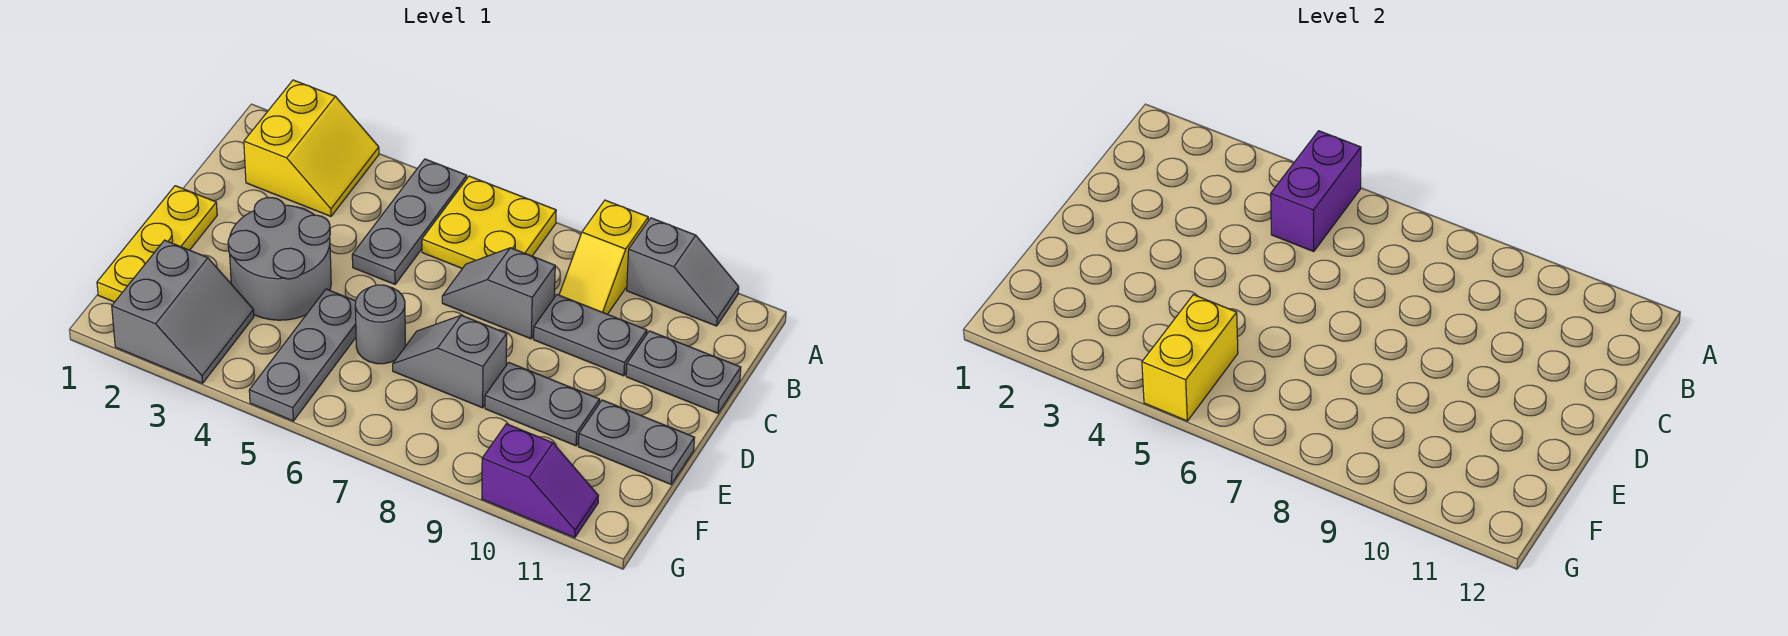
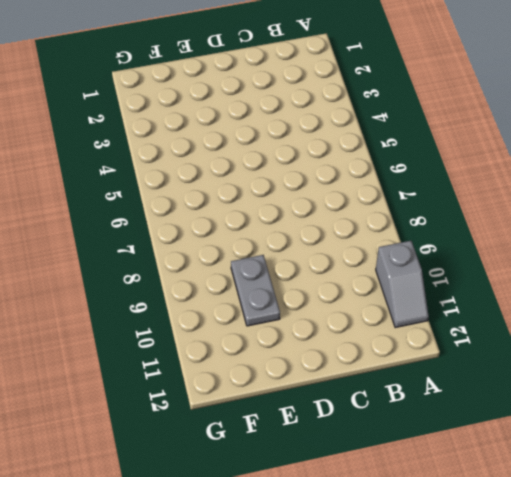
none -> yellow 2x2 slope [244,80,379,216]
none -> grey 1x3 plate [352,159,467,284]
none -> yellow 2x2 plate [422,176,556,268]

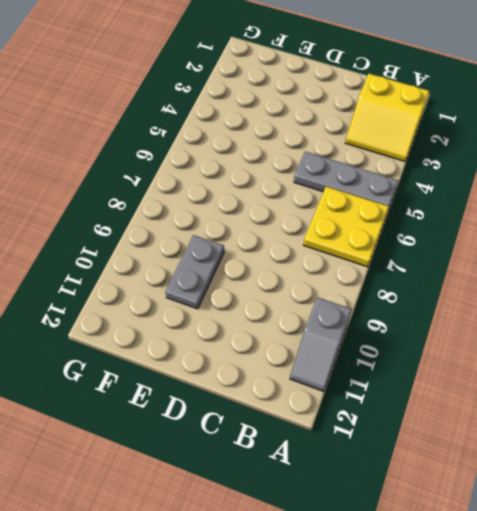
none -> yellow 1x2 slope [559,200,648,314]
none -> grey 1x2 slope [442,248,555,339]
none -> grey 1x2 plate [534,295,647,376]

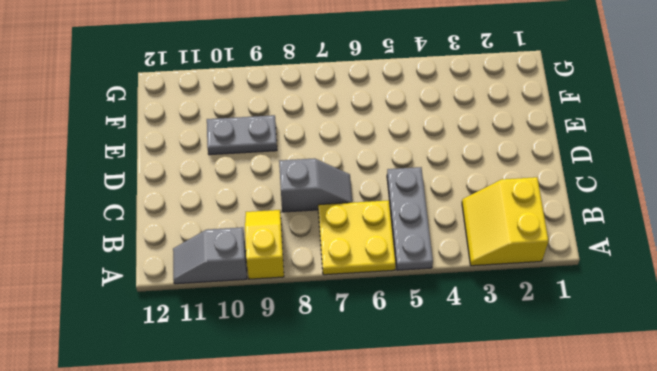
none -> grey 1x2 plate [534,295,647,376]
none -> grey 1x2 plate [626,331,741,413]
none -> yellow 1x3 plate [97,186,217,302]

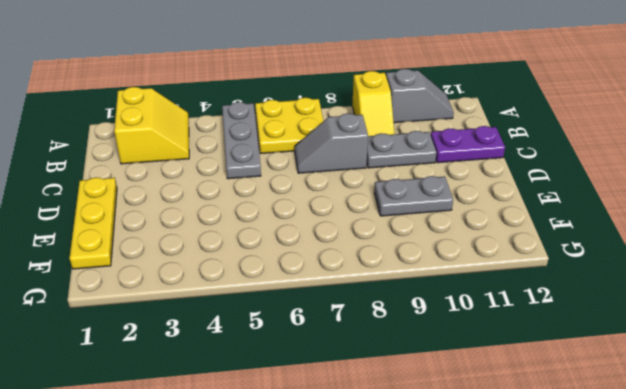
purple 1x2 plate [431,126,505,163] -> grey 1x2 plate [626,331,741,413]
none -> grey 2x2 round brick [228,198,331,320]
none -> grey 1x3 plate [249,289,356,421]
none -> grey 1x1 round brick [355,285,405,364]

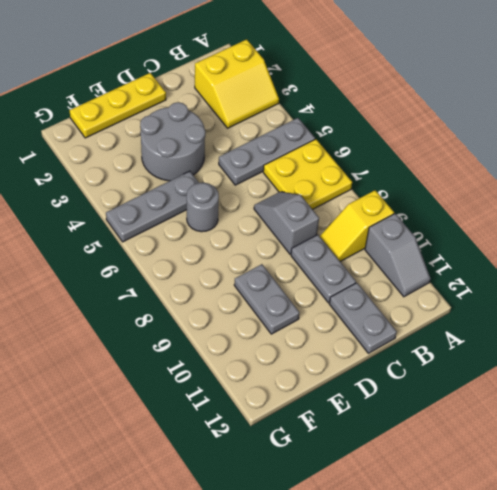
none -> grey 1x2 slope [393,315,507,408]
none -> grey 1x2 plate [578,400,695,484]
none -> grey 2x2 slope [112,240,254,383]

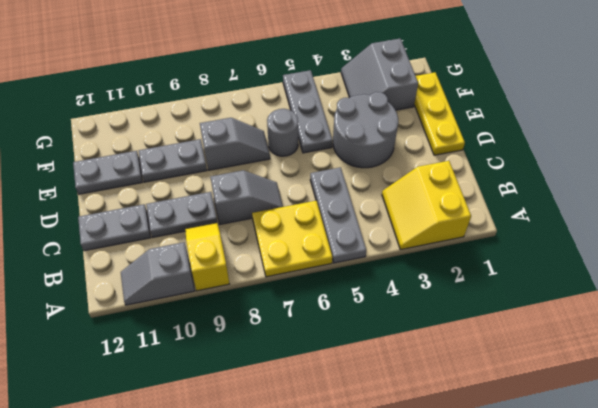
none -> purple 1x2 slope [482,424,598,538]
none -> purple 1x2 brick [1271,131,1361,251]
none -> yellow 1x2 brick [1142,295,1238,421]

